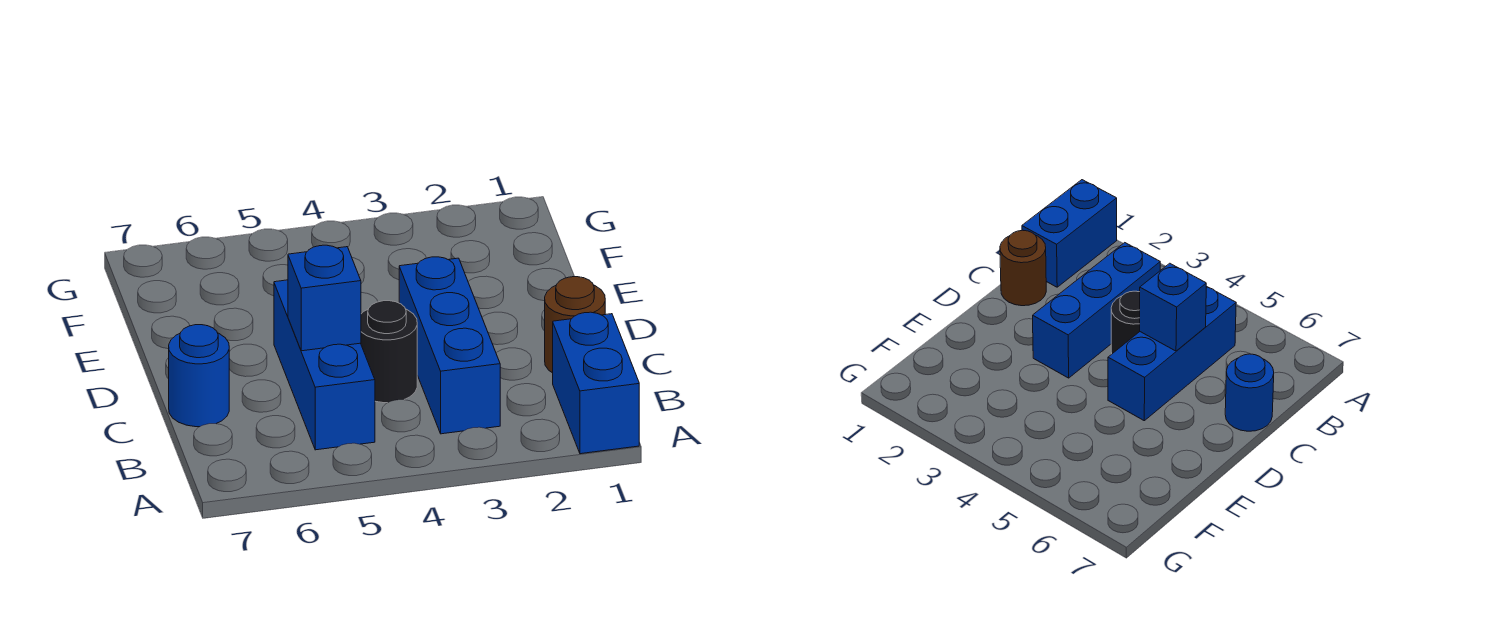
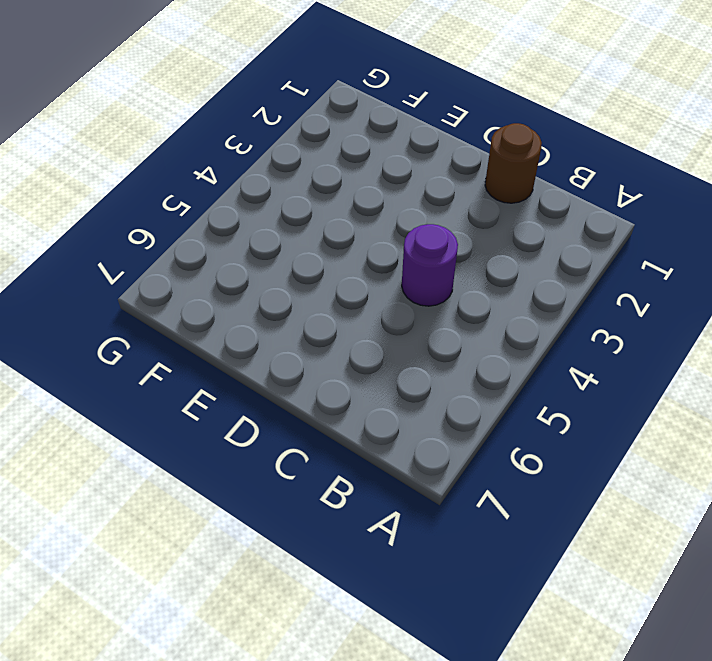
purple 1x1 round brick [402,224,458,306] -> black 1x1 round brick [361,301,417,403]
none -> blue 1x2 brick [553,312,639,454]
none -> blue 1x3 brick [399,257,500,434]

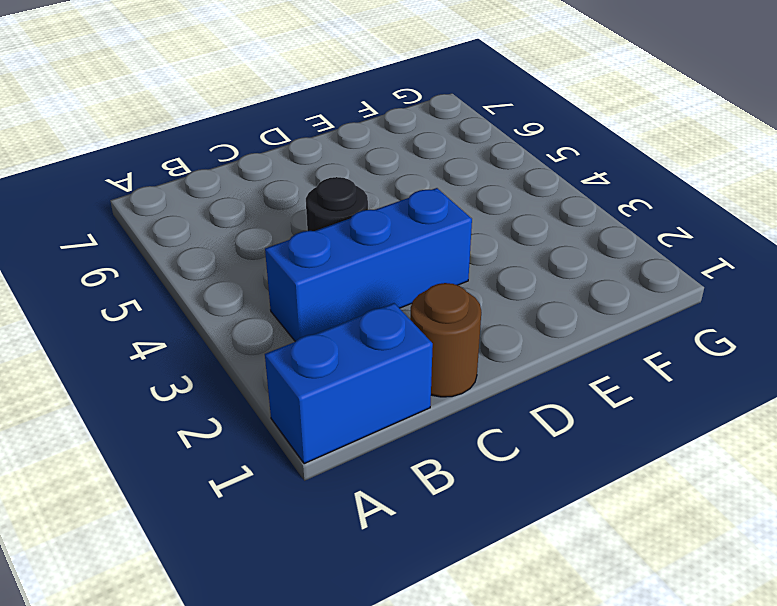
none -> blue 1x3 brick [274,280,375,450]
none -> blue 1x1 round brick [169,325,229,427]

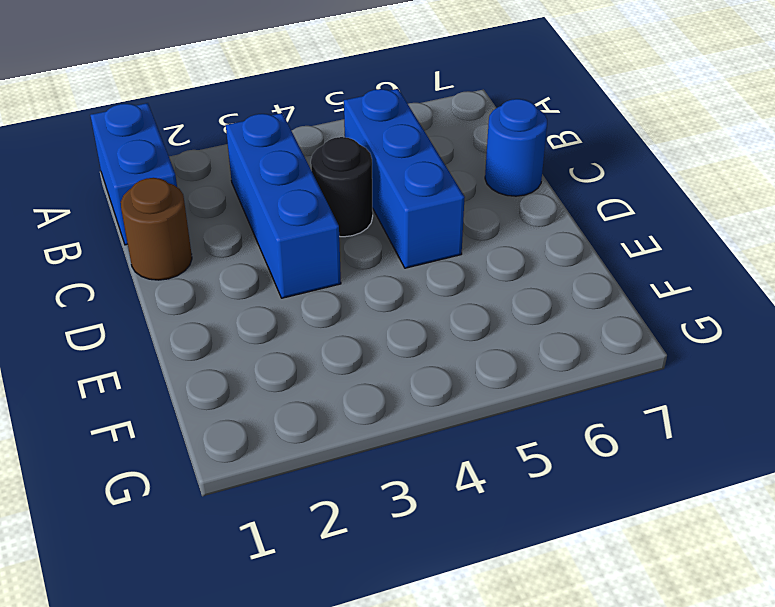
none -> blue 1x1 brick [288,245,361,351]

